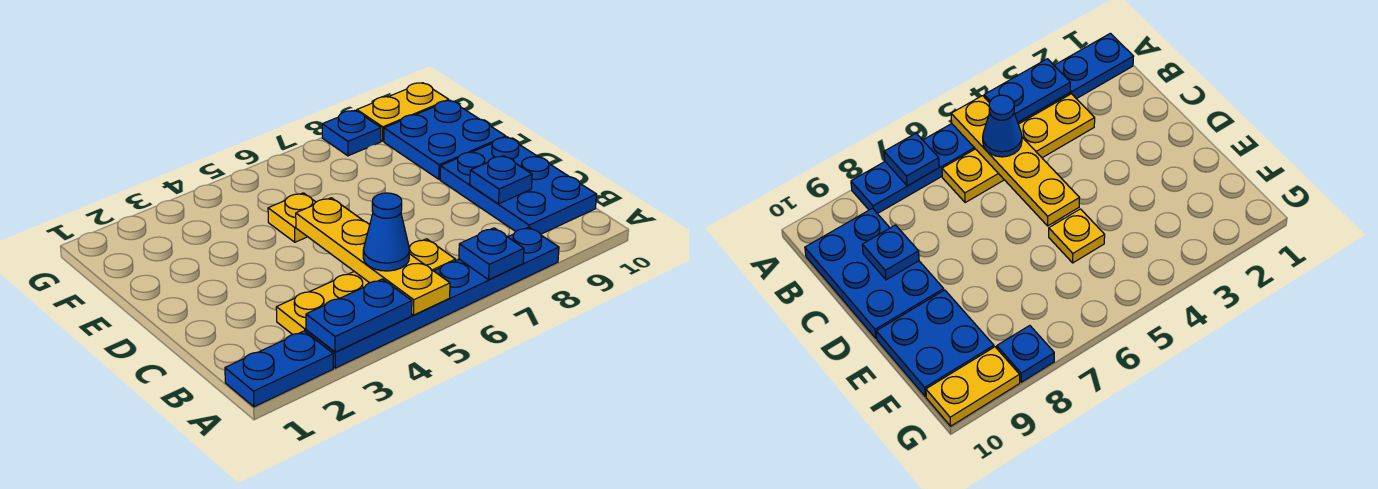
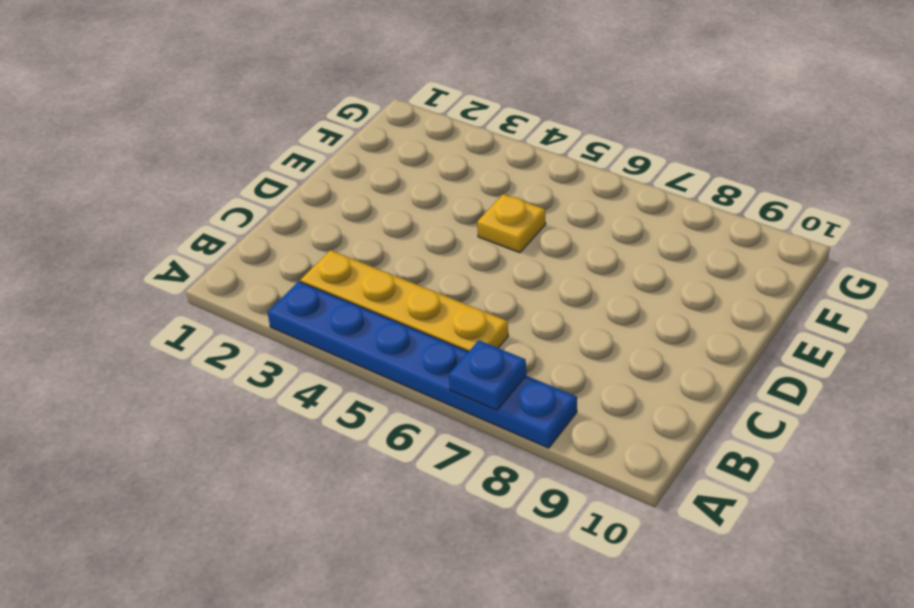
none -> blue 1x2 plate [225,331,333,407]
none -> blue 2x3 plate [440,137,597,234]
none -> blue 2x2 plate [384,100,506,179]

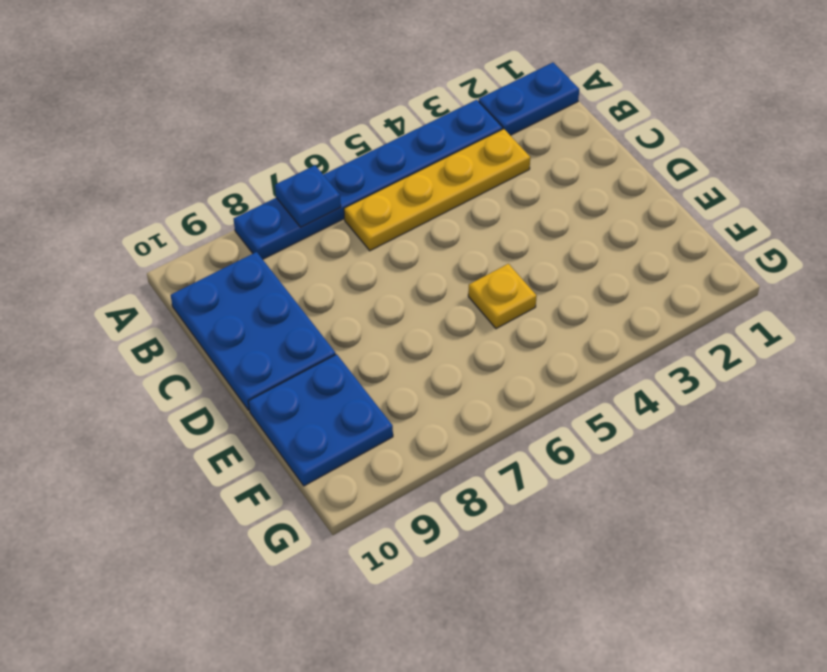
none -> blue 1x1 plate [322,110,381,156]
none -> yellow 1x2 plate [357,83,449,141]
none -> blue 1x2 plate [306,279,412,352]

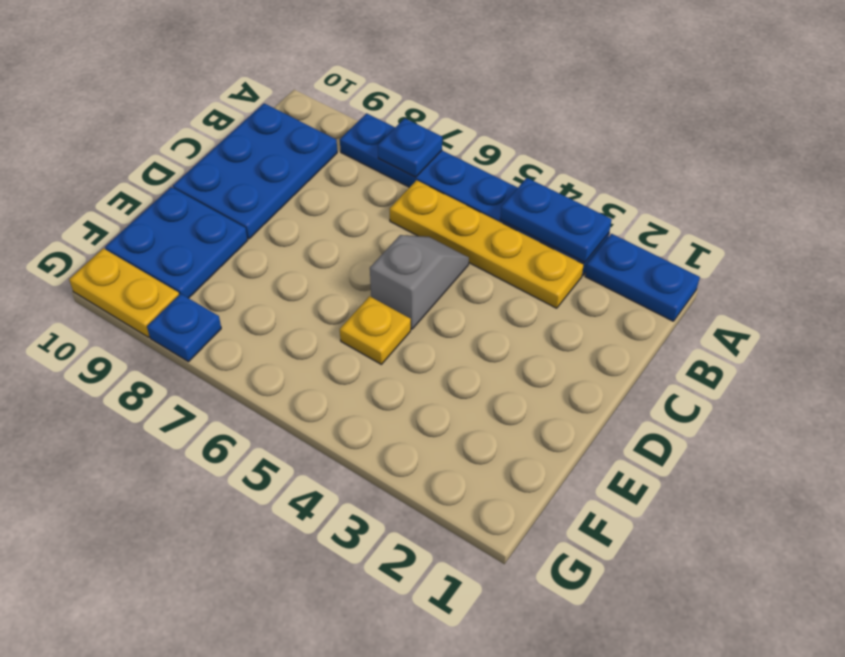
grey 1x2 slope [370,235,469,329] -> none
none -> yellow 1x4 plate [296,198,450,315]
none -> blue 1x1 plate [470,156,532,204]
none -> blue 1x1 cone [363,193,410,271]

